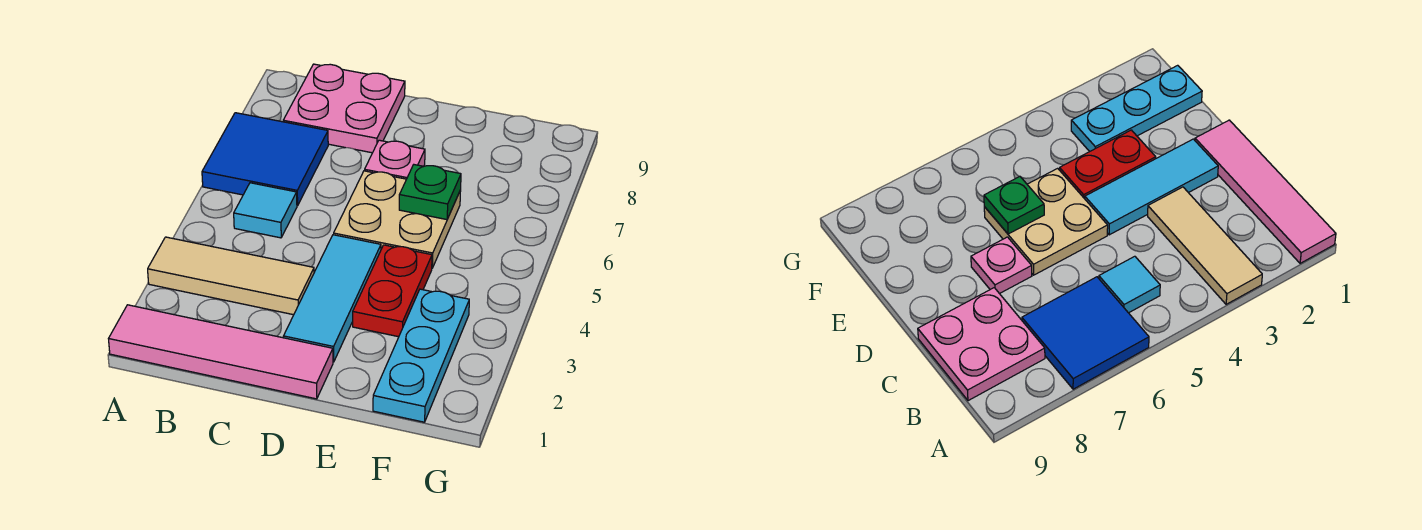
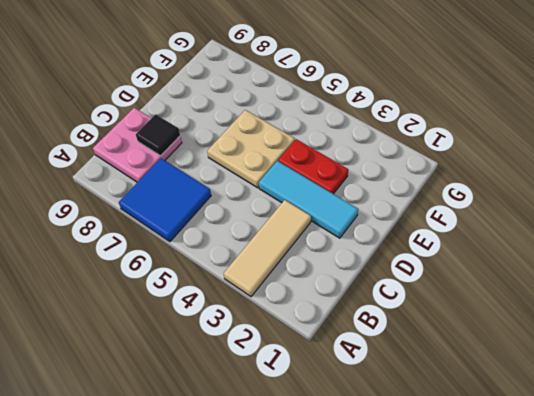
black 1x1 tile [136,114,180,156] -> none
none -> pink 1x4 tile [109,305,333,399]
none -> cyan 1x1 tile [234,183,297,238]

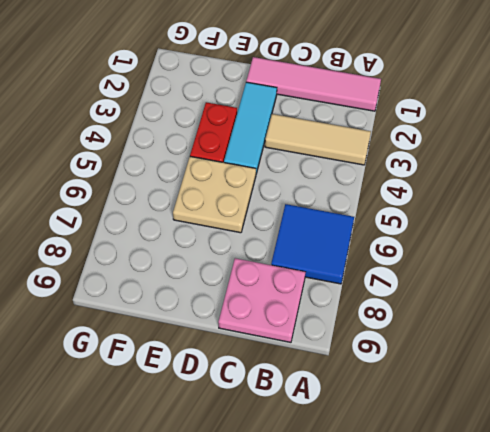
none -> cyan 1x1 tile [234,183,297,238]
none -> pink 1x1 plate [365,140,425,179]

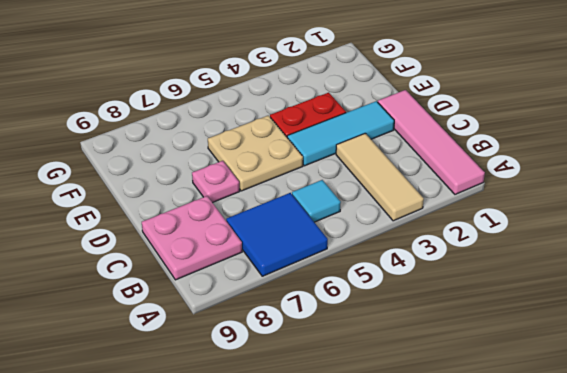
none -> cyan 1x3 plate [373,289,469,422]
none -> green 1x1 plate [399,165,461,220]

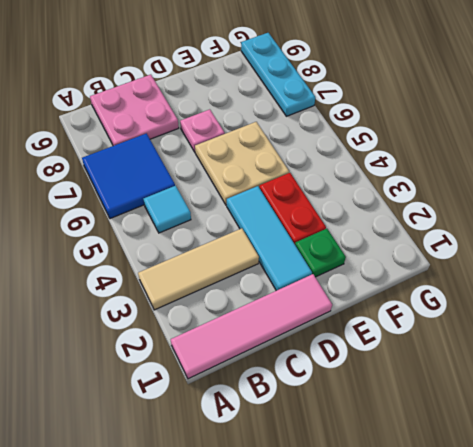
green 1x1 plate [295,229,346,277] -> green 1x1 plate moved to [399,165,461,220]
cyan 1x3 plate [241,33,316,116] -> cyan 1x3 plate moved to [373,289,469,422]

